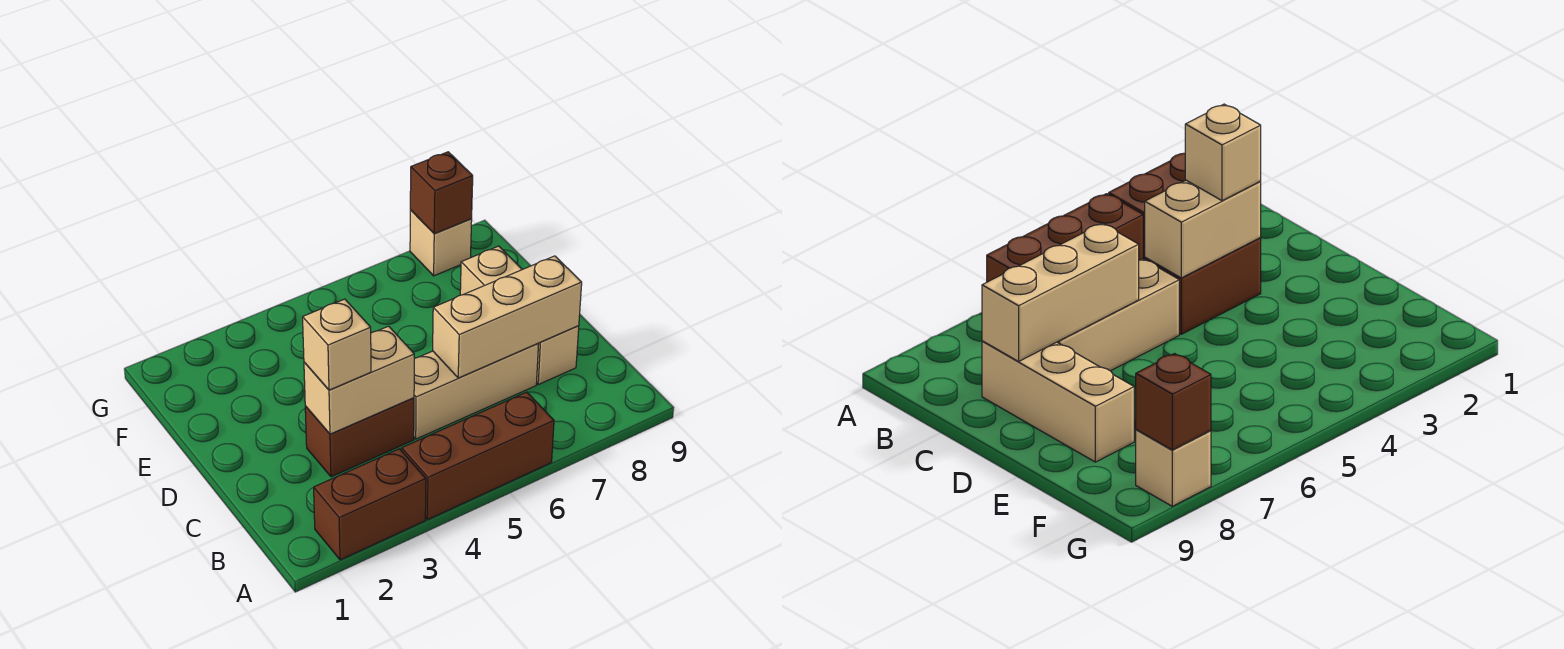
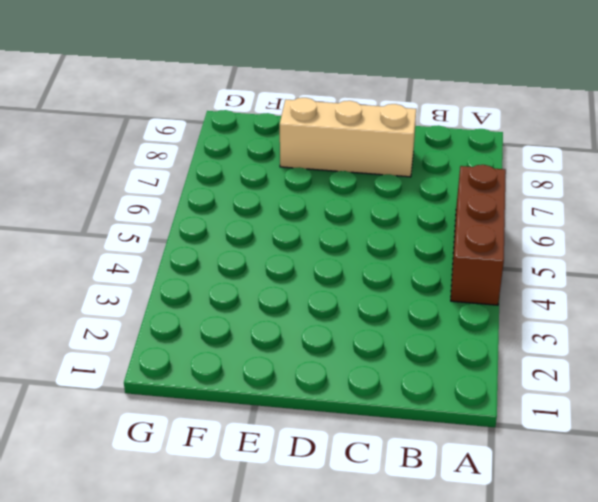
none -> brown 1x2 brick [314,449,426,560]
none -> brown 1x2 brick [305,398,414,477]

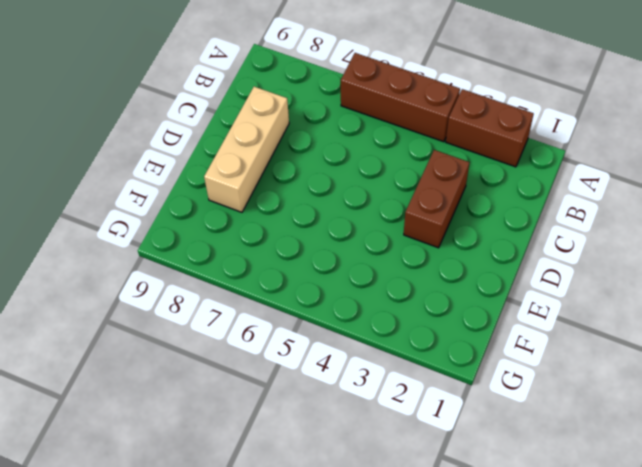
brown 1x2 brick [404,150,470,248] -> brown 1x2 brick turned to [305,398,414,477]
none -> tan 1x3 brick [414,344,539,439]
none -> tan 1x1 brick [410,210,472,276]

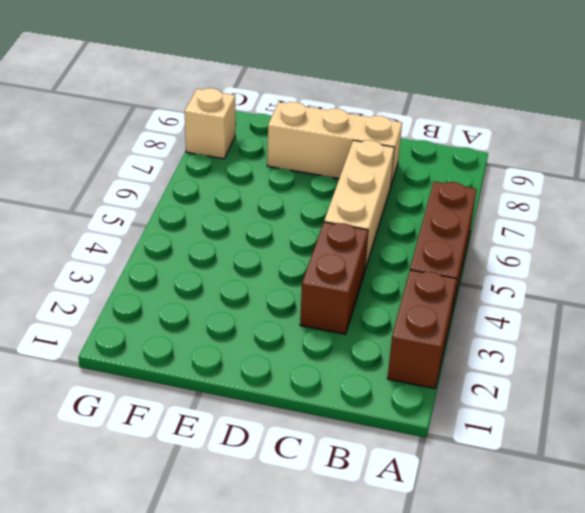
none -> tan 1x2 brick [304,326,414,434]
none -> tan 1x3 brick [433,256,582,378]

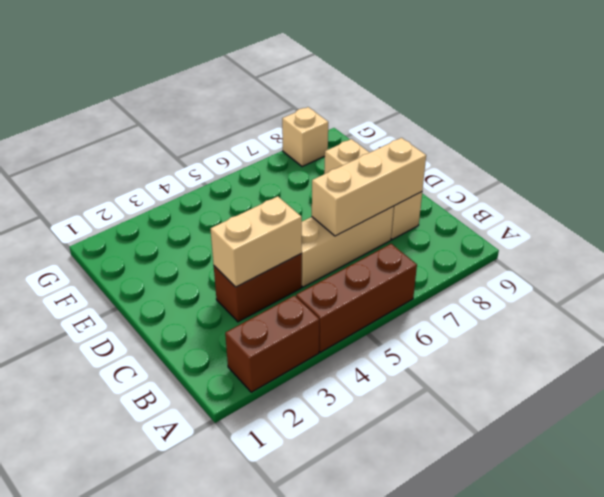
none -> brown 1x1 brick [410,152,473,234]
none -> tan 1x1 brick [303,299,371,390]

